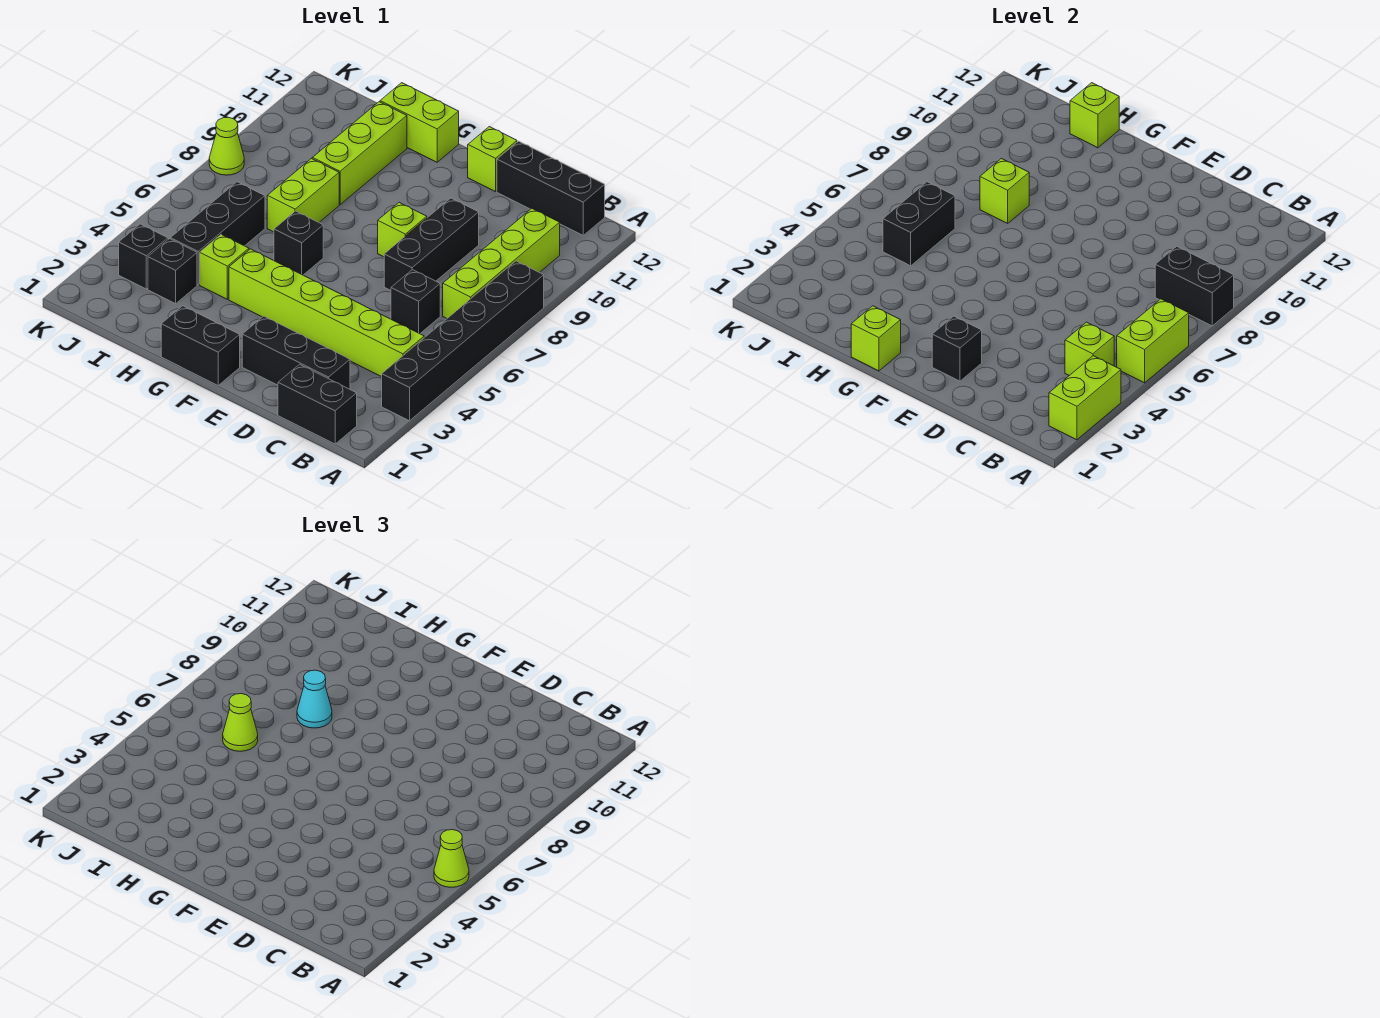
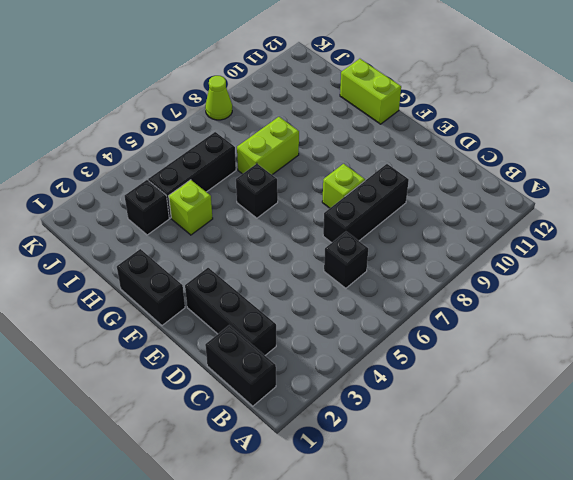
none -> black 1x6 brick [382,261,544,421]
none -> lime 1x6 brick [229,249,424,377]
none -> lime 1x4 brick [443,209,560,318]
none -> black 1x3 brick [497,141,605,235]

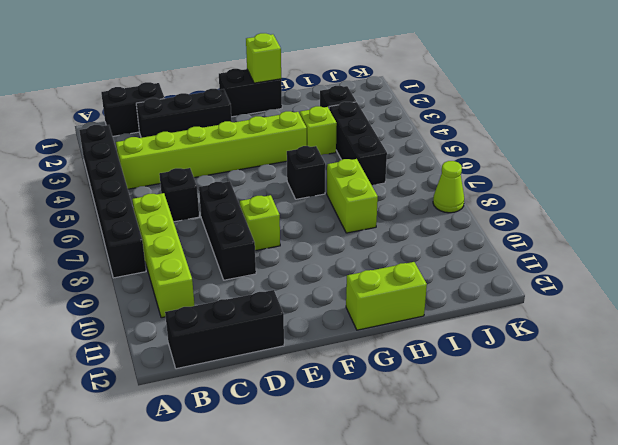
none -> lime 1x1 brick [468,127,517,192]
none -> lime 1x3 brick [312,102,407,204]
none -> black 1x1 brick [119,224,168,289]
none -> lime 1x2 brick [1049,356,1121,440]

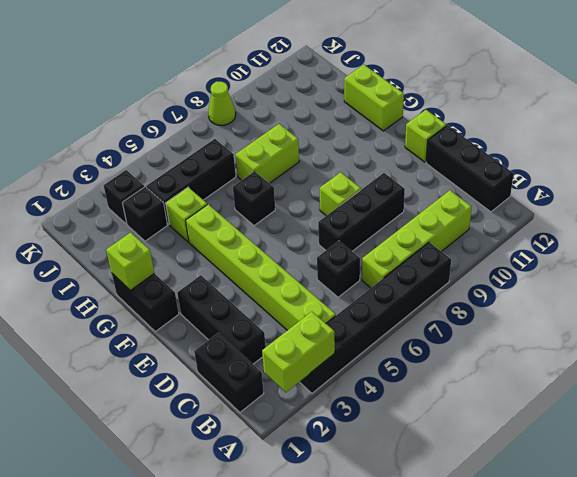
none -> lime 1x3 brick [312,102,407,204]
none -> lime 1x2 brick [1117,299,1189,383]
none -> black 1x2 brick [1155,246,1234,326]
none -> lime 1x1 brick [1065,322,1114,376]

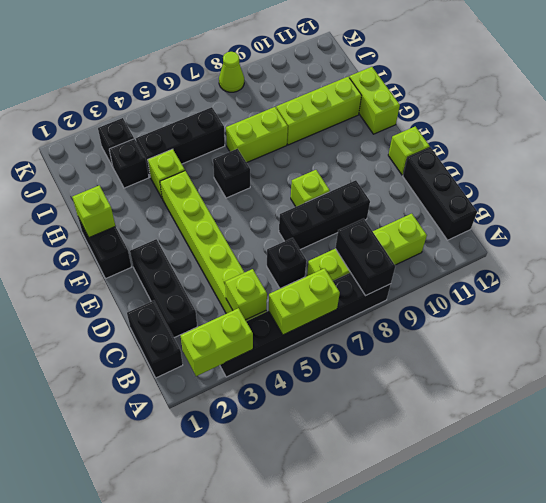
none -> black 1x1 brick [932,316,982,381]
none -> lime 1x1 brick [980,159,1029,223]
none -> lime 1x1 brick [1070,83,1119,148]
none -> black 1x2 brick [883,182,955,266]

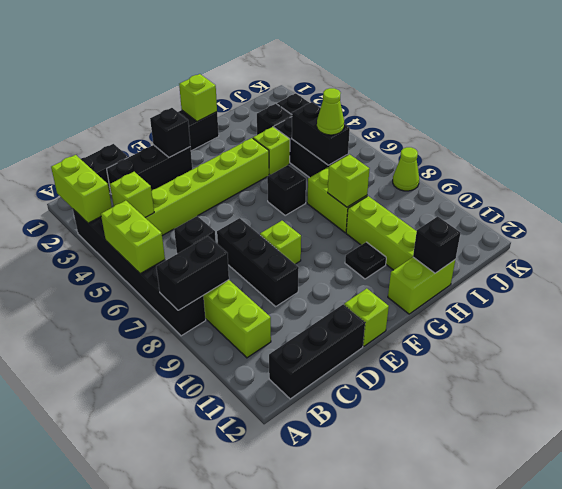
black 1x1 plate [345,242,386,279] -> none
black 1x1 brick [413,216,460,273] -> lime 1x1 brick [1070,83,1119,148]
none -> lime 1x1 cone [434,830,469,887]
none -> cyan 1x1 cone [297,670,332,728]

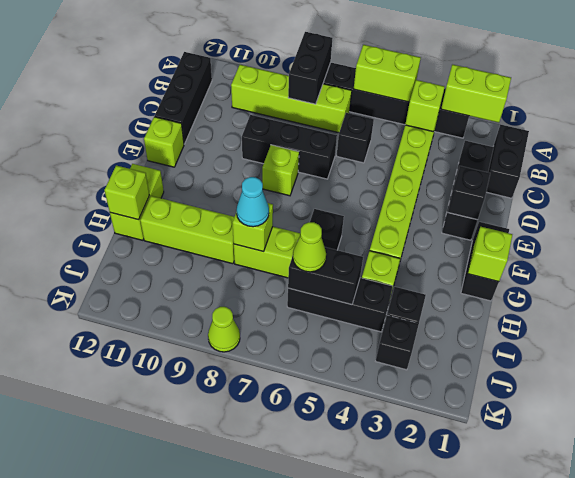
none -> lime 1x1 cone [434,830,469,887]

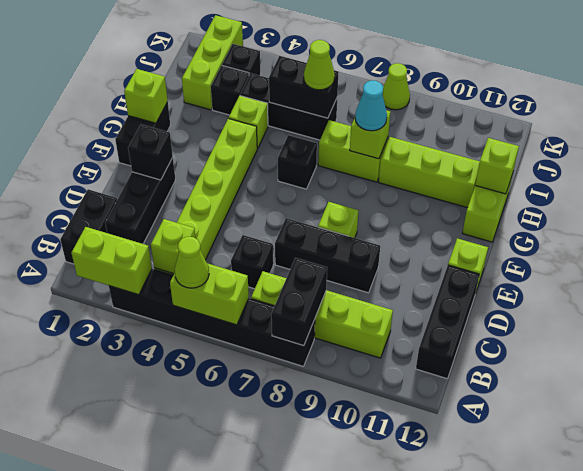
lime 1x3 brick [182,15,243,110] -> none

